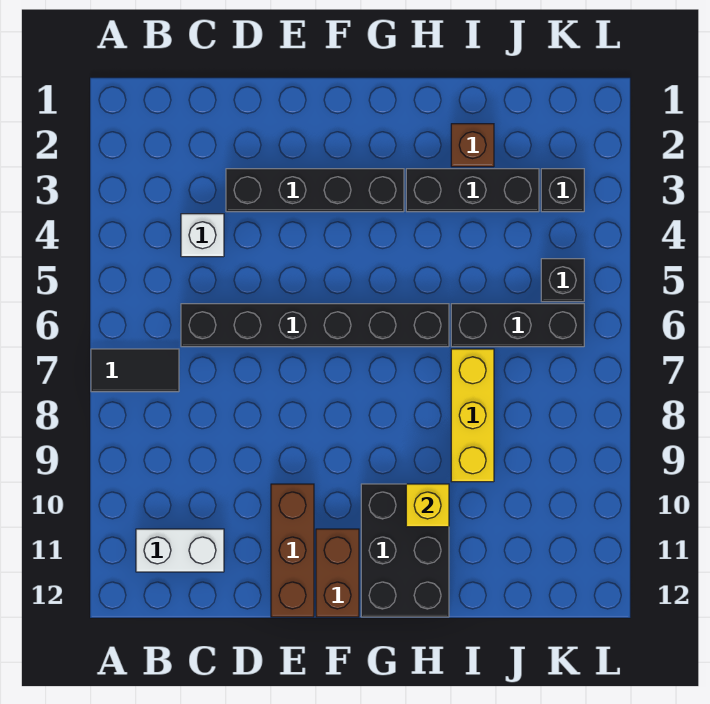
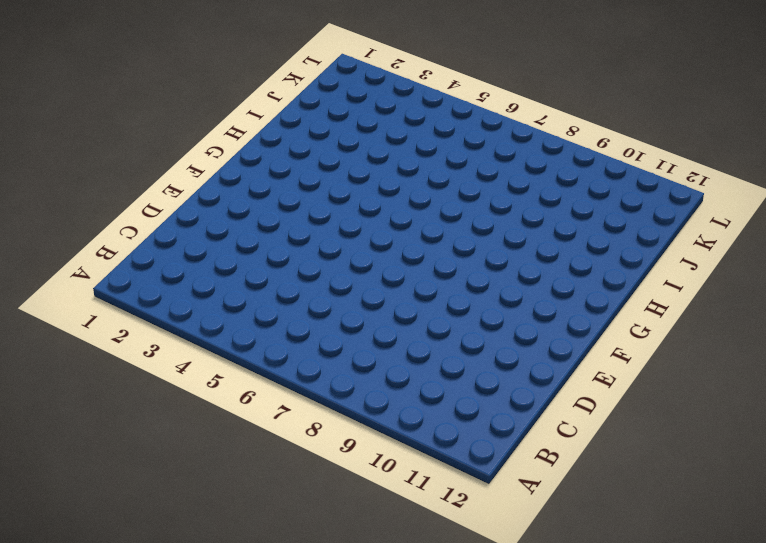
none -> black 1x2 tile [91,349,179,392]
none -> white 1x2 brick [136,529,224,572]
none -> white 1x1 brick [181,214,224,257]

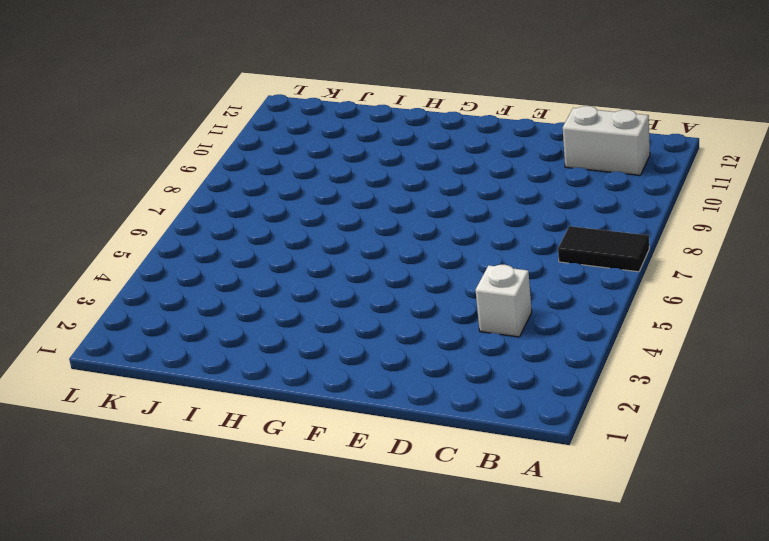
none -> black 1x6 brick [181,304,449,347]
none -> black 1x4 brick [226,169,404,212]
none -> brown 1x3 brick [271,484,314,617]

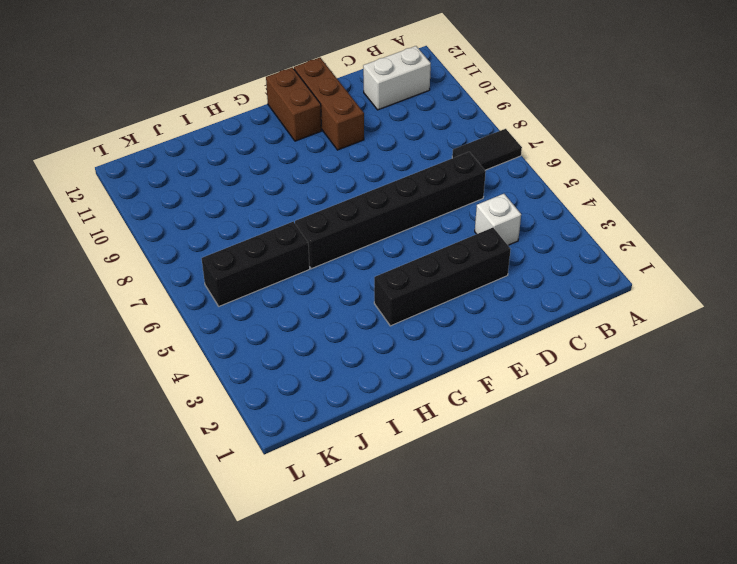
none -> black 2x3 brick [361,484,449,617]
none -> black 1x3 brick [406,169,539,212]
none -> brown 1x1 brick [451,124,494,167]

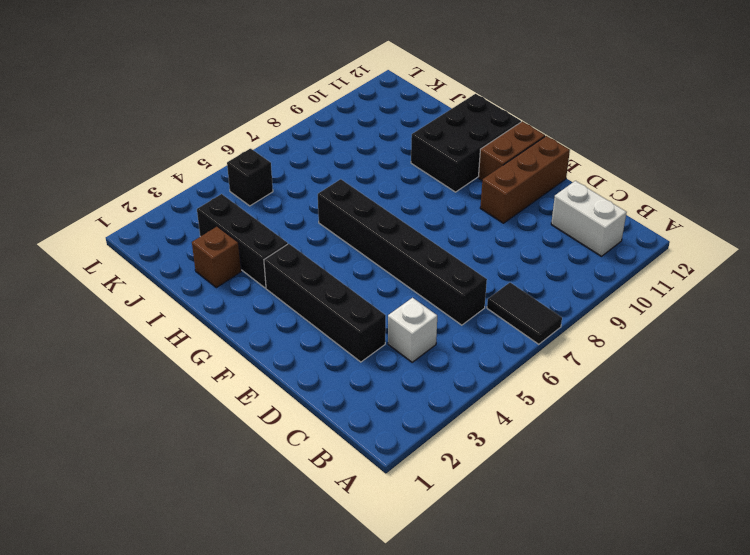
none -> black 1x3 brick [451,304,584,347]
none -> yellow 1x3 brick [451,349,494,482]
none -> black 1x1 brick [541,169,584,212]

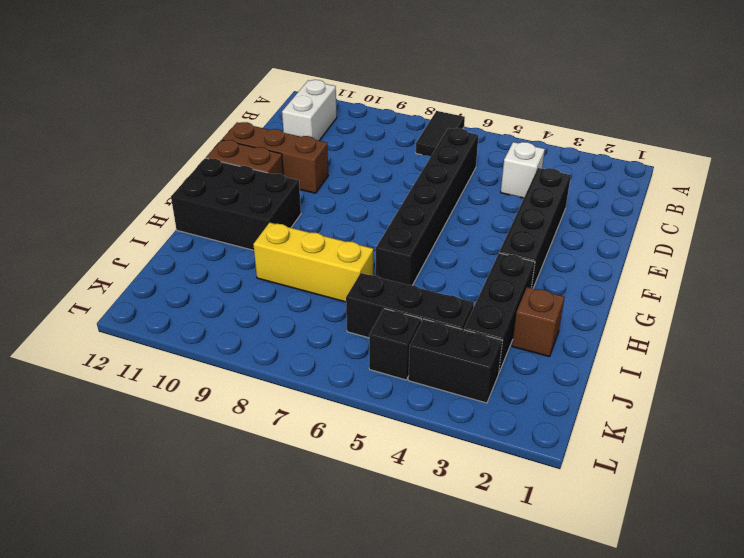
black 1x3 brick [346,273,474,338] -> black 1x3 brick turned to [451,304,584,347]
black 1x2 brick [408,319,502,403] -> black 1x1 brick [541,169,584,212]
none -> yellow 1x1 brick [406,484,449,527]

